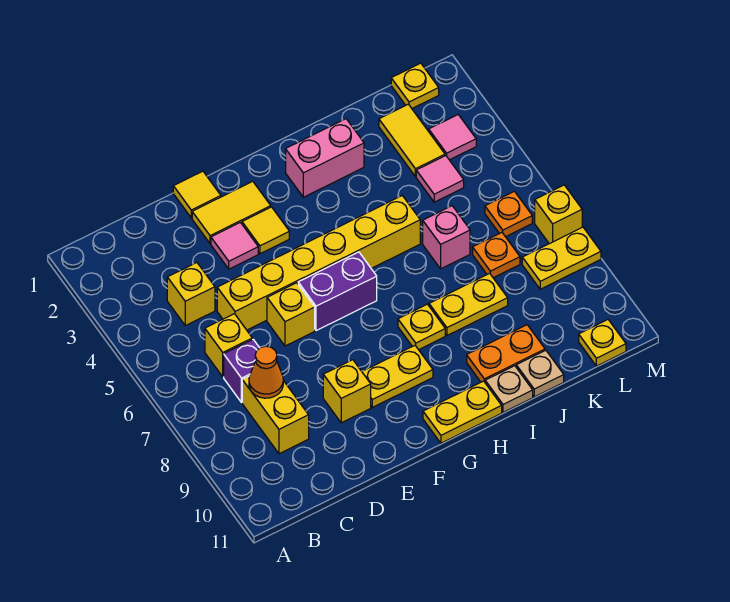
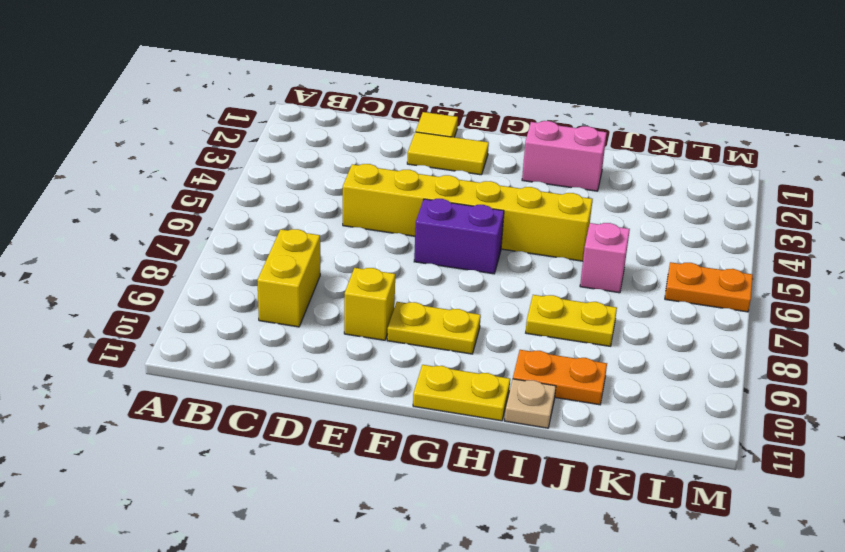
orange 1x2 plate [665,262,753,312] -> orange 1x1 plate [485,191,532,237]
none -> yellow 1x1 brick [167,263,215,326]
none -> yellow 1x1 brick [205,314,252,377]
none -> purple 1x1 brick [224,339,259,403]
none -> pink 1x1 tile [211,223,258,269]

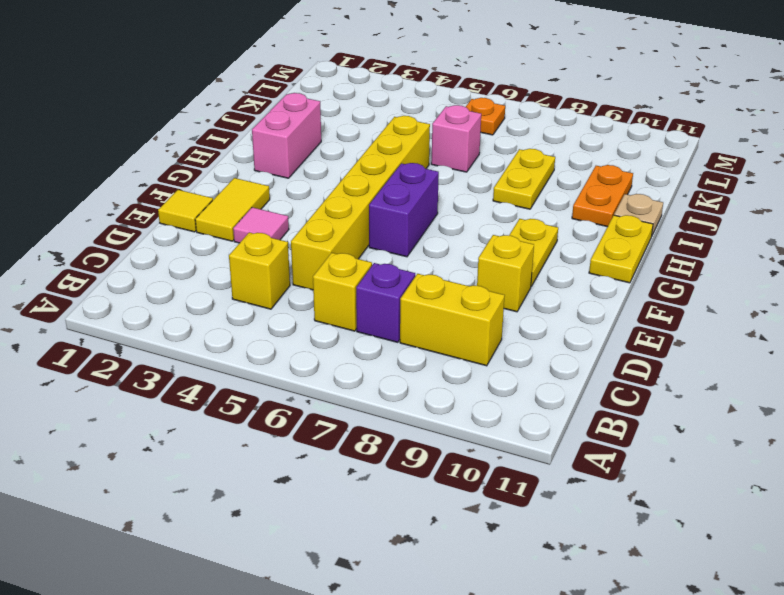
none -> yellow 1x1 brick [267,283,315,346]
none -> yellow 1x1 tile [242,207,289,254]
none -> yellow 1x1 plate [398,304,445,350]
none -> tan 1x1 plate [516,350,564,397]

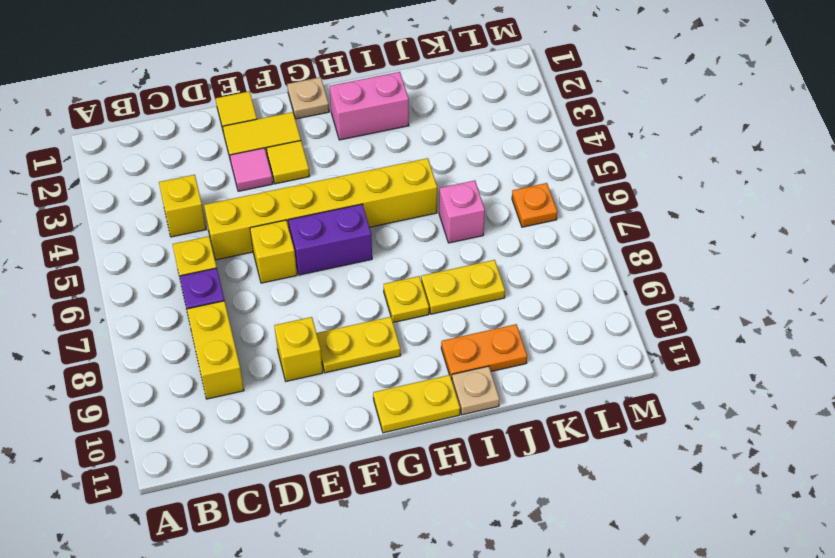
tan 1x1 plate [287,77,329,119] -> tan 1x1 plate moved to [516,350,564,397]
none -> yellow 1x2 tile [379,104,445,177]
none -> pink 1x1 tile [416,156,464,202]
none -> orange 1x1 plate [473,233,520,278]
none -> yellow 1x1 plate [391,63,439,108]

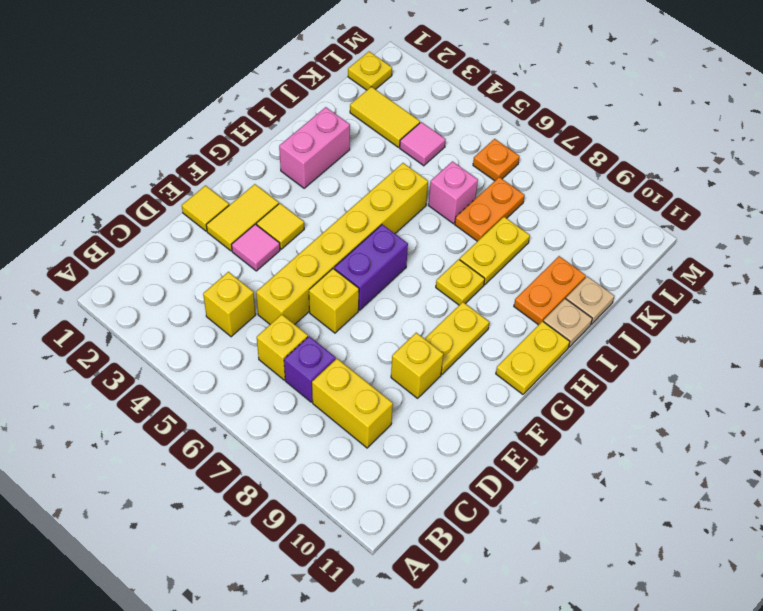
orange 1x2 plate [455,177,525,241] -> orange 1x1 plate [473,233,520,278]
none -> pink 1x1 tile [429,115,476,160]
none -> yellow 1x2 plate [522,227,601,289]
none -> yellow 1x1 plate [579,320,626,366]
none -> yellow 1x1 brick [535,185,582,244]

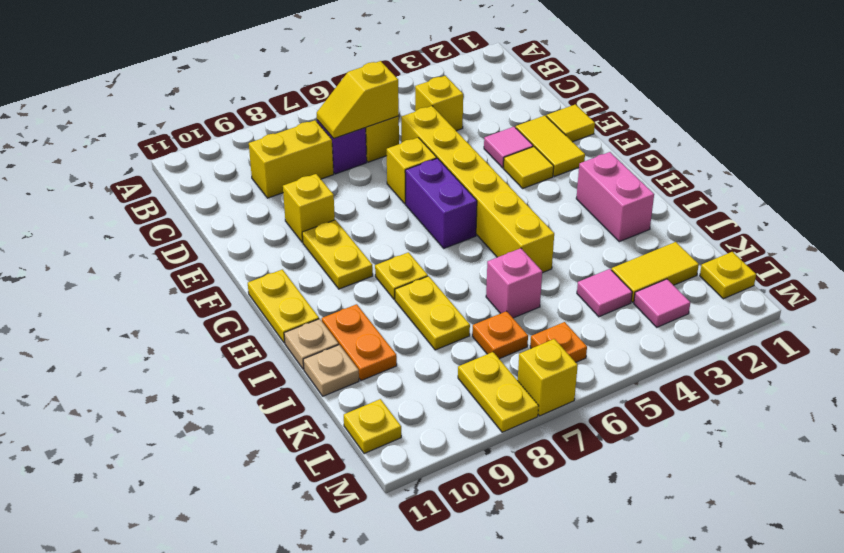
yellow 1x2 slope [317,61,399,138] -> none
none -> orange 1x1 cone [249,346,283,398]

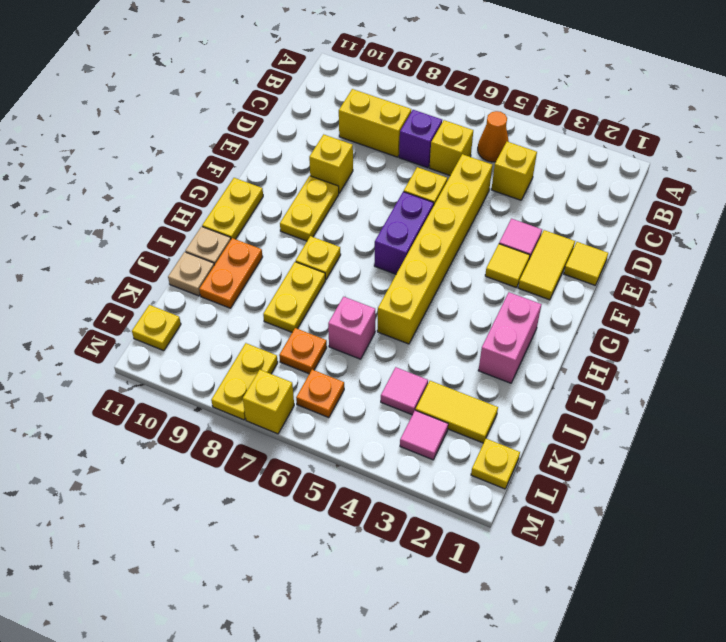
orange 1x1 cone [478,111,509,162] -> orange 1x1 cone moved to [249,346,283,398]

